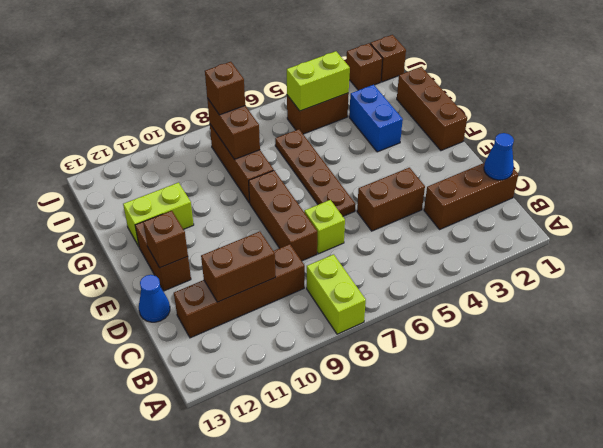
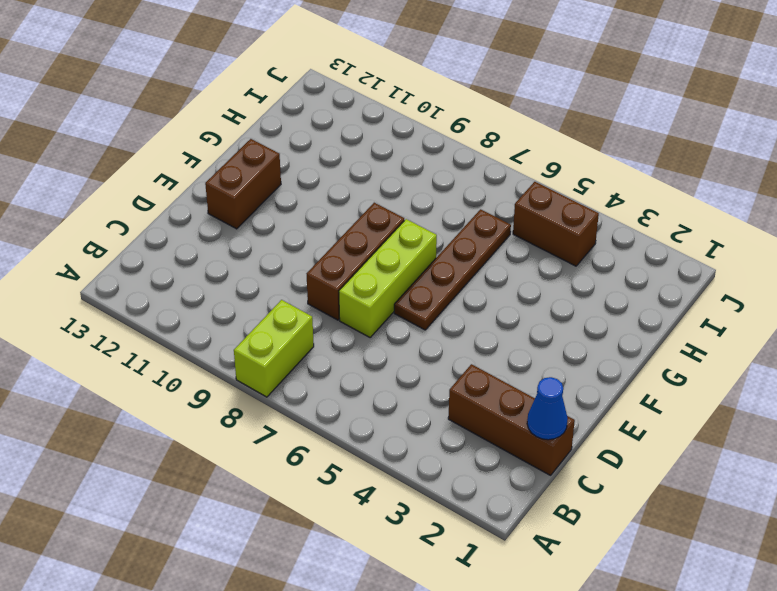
lime 1x3 brick [339,219,437,337] -> lime 1x1 brick [304,200,345,254]
none -> brown 1x4 brick [174,244,305,338]
none -> brown 1x2 brick [357,168,425,231]
none -> blue 1x1 cone [139,275,170,322]

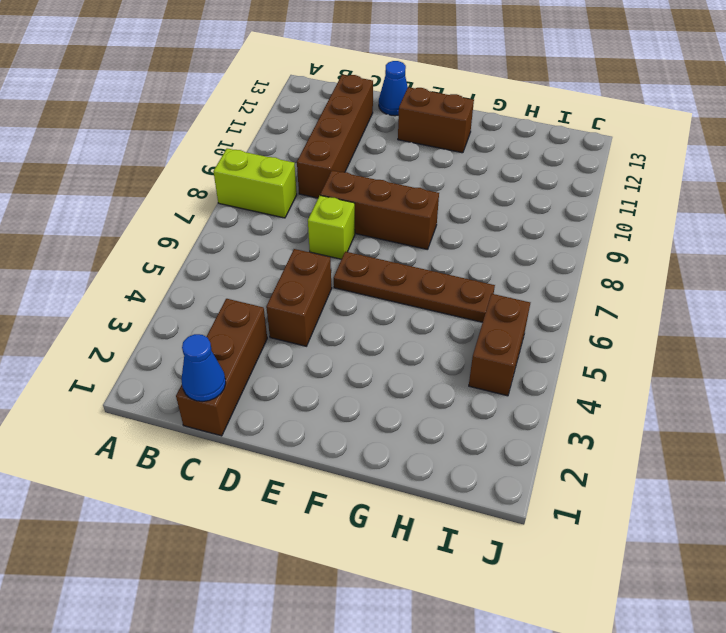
none -> brown 1x3 brick [397,67,467,150]
none -> blue 1x2 brick [349,85,403,152]
none -> brown 1x3 brick [210,125,274,203]

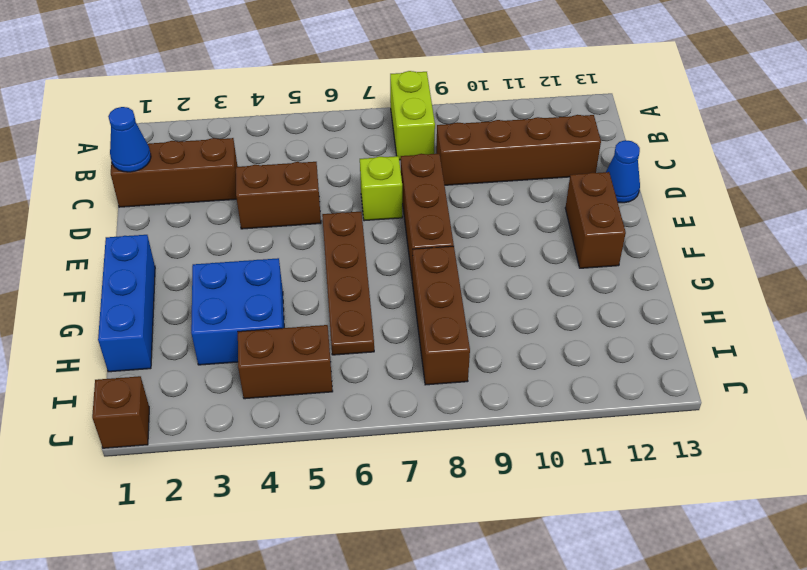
blue 1x3 brick [98,235,155,372] -> brown 1x3 brick [397,67,467,150]
blue 2x2 brick [191,258,284,365] -> blue 1x2 brick [349,85,403,152]
none -> lime 1x2 brick [123,183,194,246]
none -> brown 1x1 brick [346,43,383,90]
none -> brown 1x2 brick [201,232,276,302]

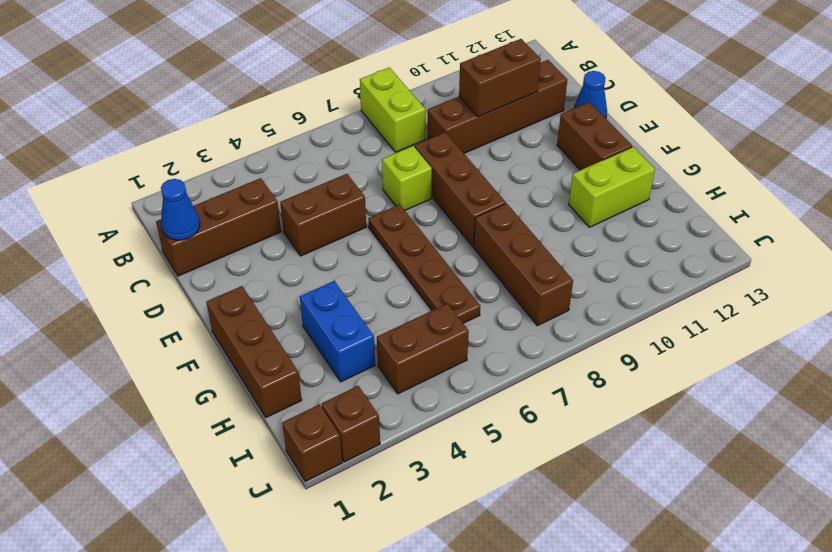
none -> brown 1x1 brick [143,211,188,268]
none -> brown 1x2 brick [207,98,260,160]
none -> lime 1x2 brick [287,51,350,111]

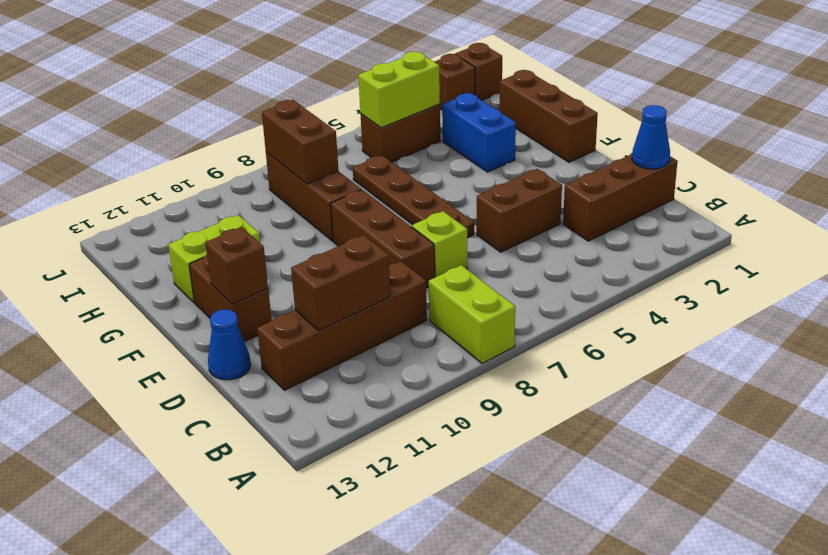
none -> brown 1x1 brick [205,62,245,115]

